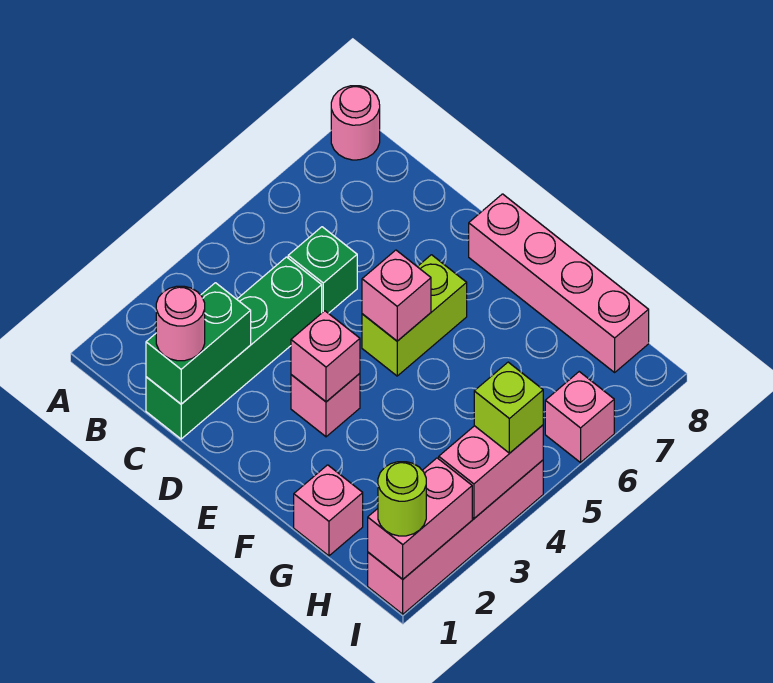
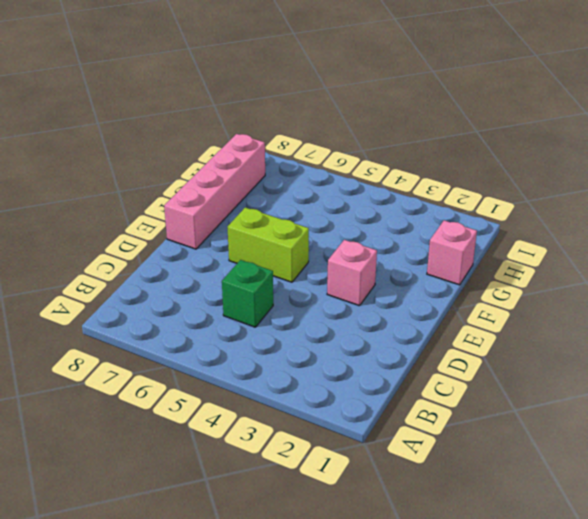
none -> pink 1x1 round brick [331,86,380,160]
none -> green 1x4 brick [146,257,322,439]
none -> pink 1x4 brick [368,460,543,614]

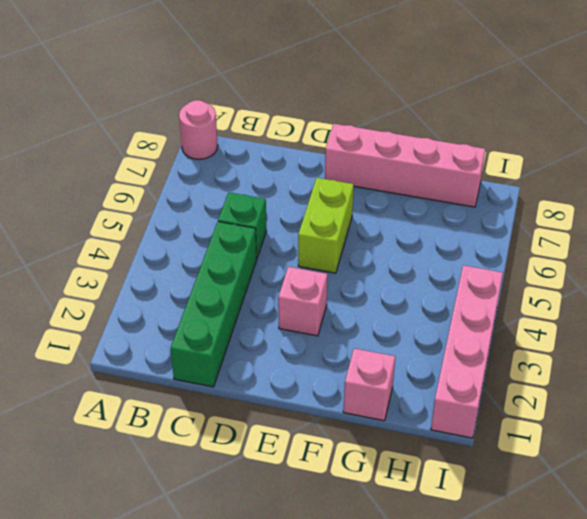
none -> pink 1x1 brick [545,372,614,462]
none -> green 1x2 brick [146,283,251,404]
none -> pink 1x1 brick [291,311,360,402]

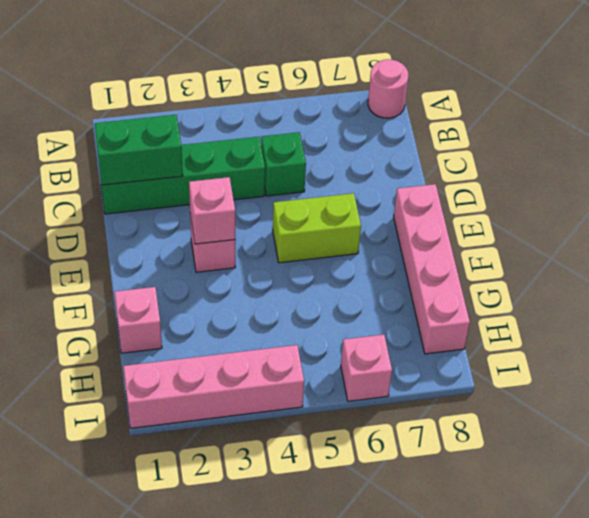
none -> pink 1x1 brick [362,250,431,341]
none -> pink 1x2 brick [368,458,472,579]
none -> pink 1x2 brick [439,425,543,518]

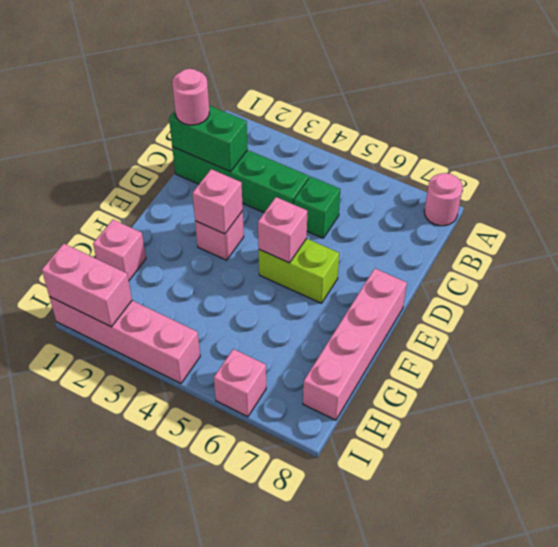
none -> pink 1x2 brick [439,425,543,518]
none -> lime 1x1 round brick [378,462,426,536]
none -> lime 1x1 brick [474,362,543,453]

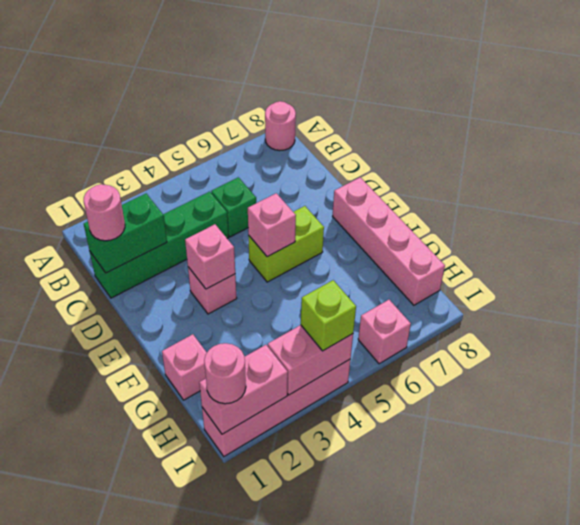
pink 1x1 round brick [204,343,246,404] -> lime 1x1 round brick [378,462,426,536]

